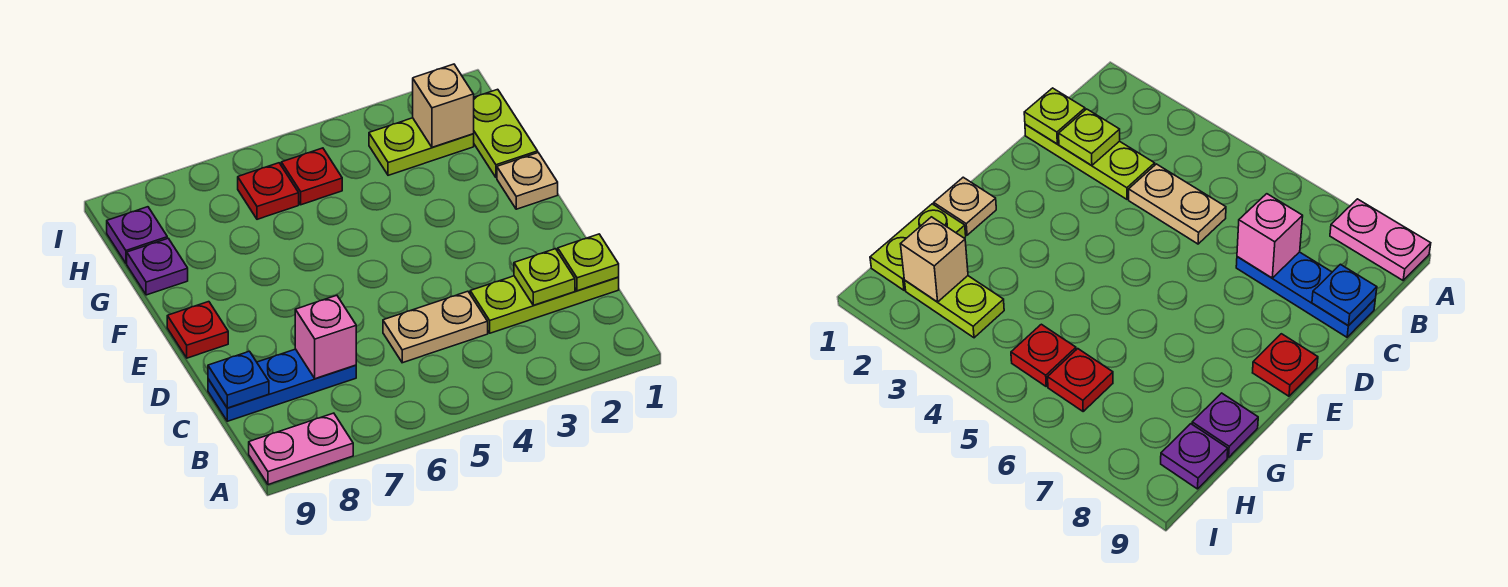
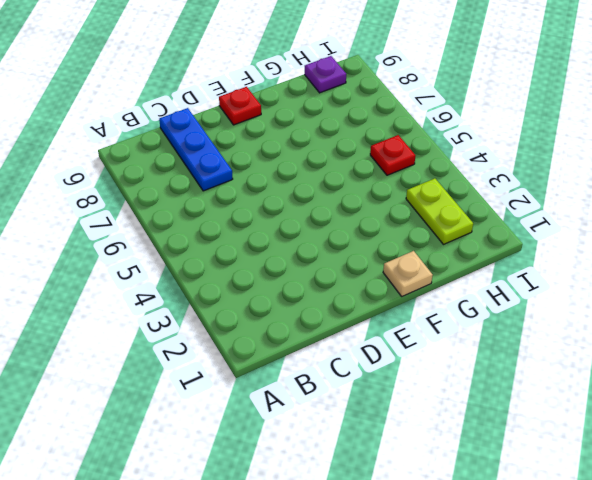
none -> pink 1x2 plate [249,413,353,485]
none -> lime 1x3 plate [470,276,619,333]
none -> tan 1x2 plate [383,291,488,363]

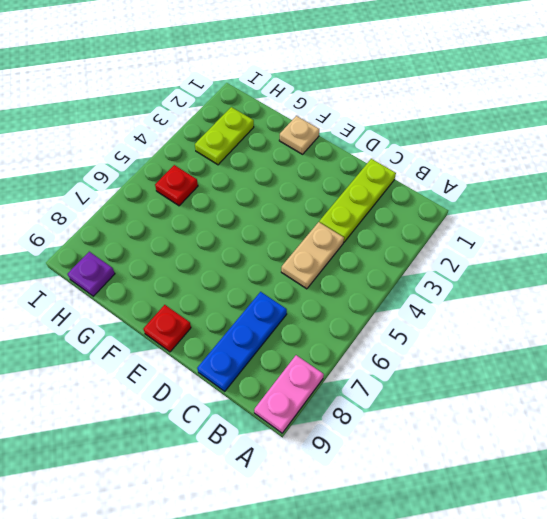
none -> lime 1x2 plate [474,89,538,178]
none -> purple 1x1 plate [127,238,188,295]
none -> red 1x1 plate [238,163,299,219]

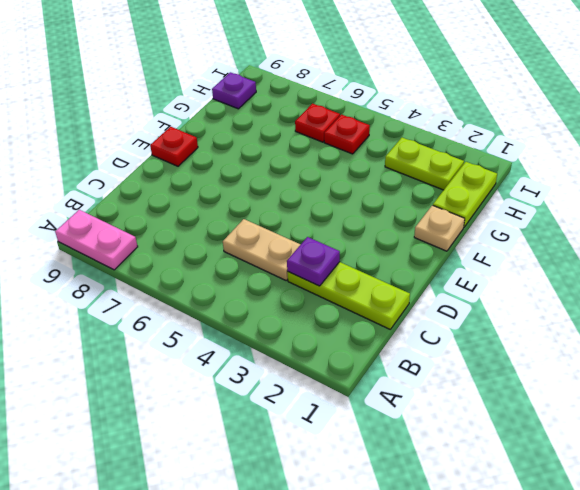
purple 1x1 plate [287,237,340,286] -> purple 1x1 plate moved to [127,238,188,295]
none -> blue 1x3 plate [208,349,356,421]
none -> lime 1x1 plate [558,234,619,291]
none -> lime 1x1 plate [514,249,575,305]

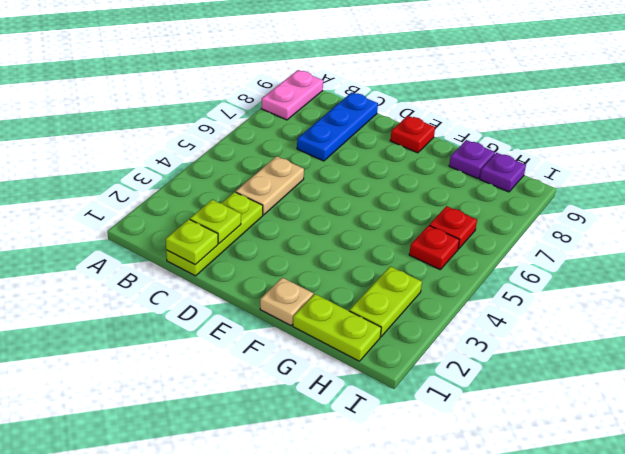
none -> pink 1x1 brick [295,295,356,379]
none -> blue 1x1 plate [208,351,269,408]
none -> tan 1x1 brick [413,64,474,147]

